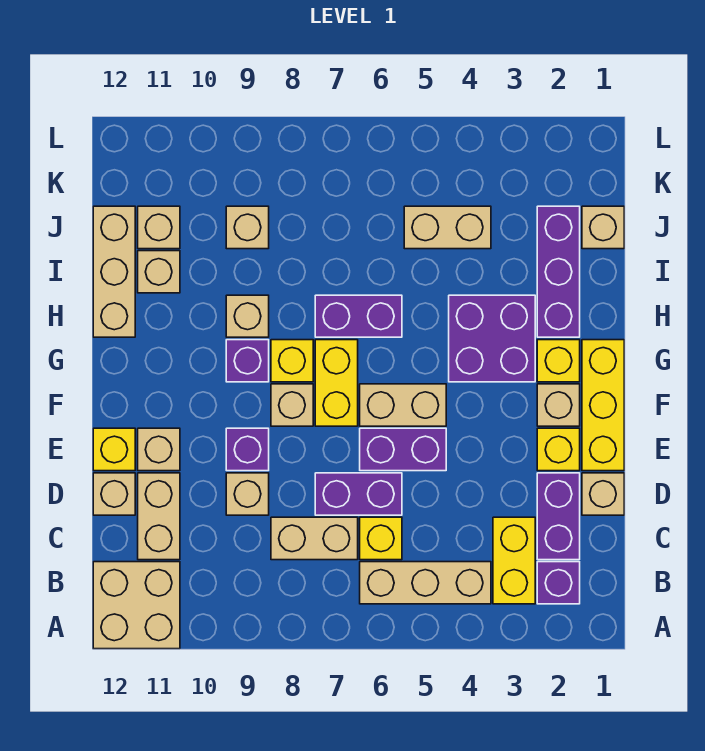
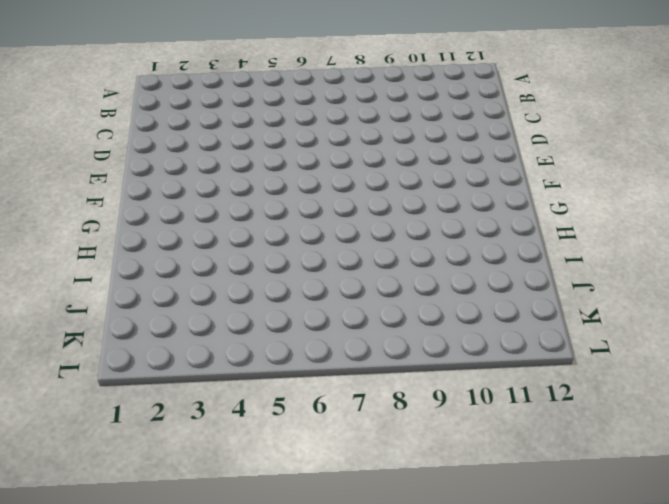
none -> tan 2x2 brick [93,562,180,649]
none -> purple 1x1 brick [537,562,580,604]
none -> yellow 1x2 brick [493,517,535,604]
none -> tan 1x3 brick [360,562,491,604]

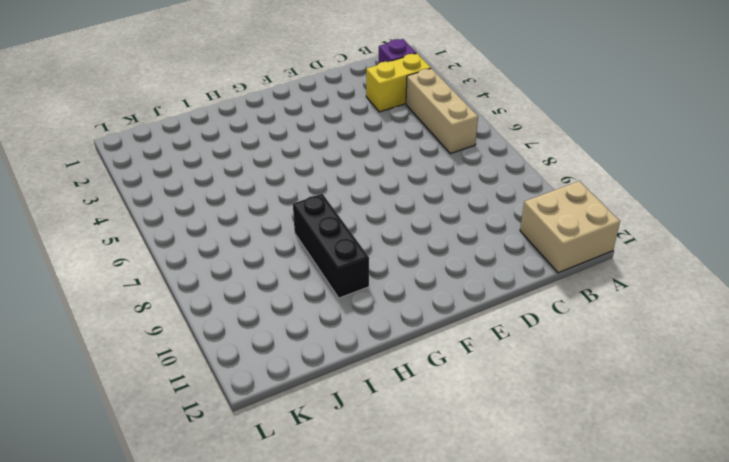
black 1x3 brick [293,194,369,298] -> tan 1x1 brick [226,295,269,337]
none -> purple 1x2 brick [537,473,580,560]
none -> yellow 1x1 brick [360,517,402,560]
none -> tan 1x2 brick [271,517,358,560]
none -> tan 1x2 brick [138,473,180,560]

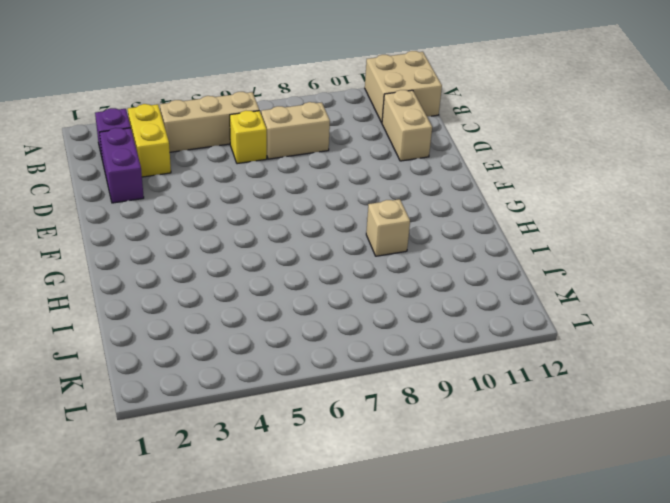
none -> tan 1x1 brick [582,473,624,515]
none -> purple 1x2 brick [315,473,402,515]
none -> tan 1x1 brick [226,473,269,515]
none -> tan 1x1 brick [93,473,135,515]

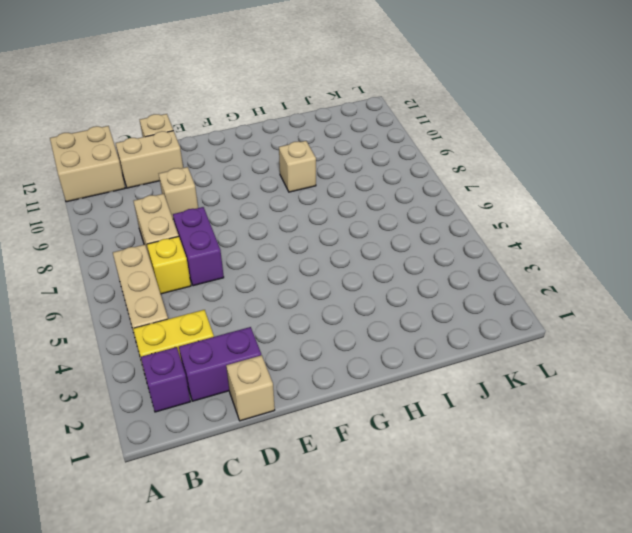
none -> yellow 1x3 brick [582,340,624,471]
none -> yellow 1x1 brick [537,428,580,471]
none -> purple 1x2 brick [360,428,446,471]
none -> purple 1x1 brick [226,428,269,471]

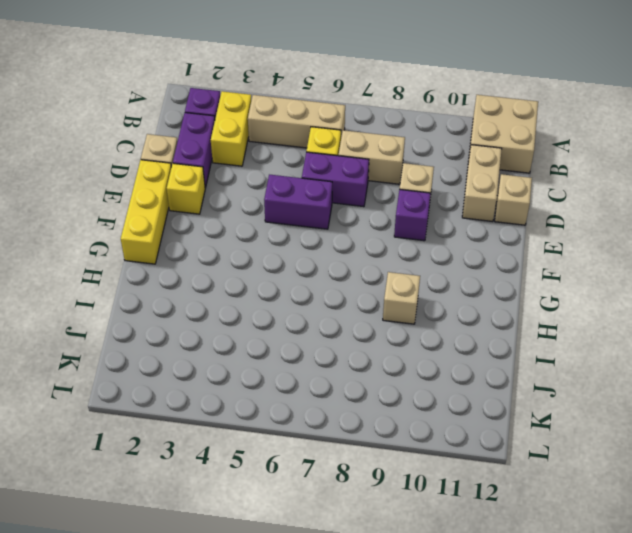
none -> tan 1x1 brick [138,428,180,471]
none -> yellow 1x1 brick [93,428,135,471]
none -> tan 1x1 brick [537,384,580,426]
none -> tan 1x2 brick [360,384,446,426]

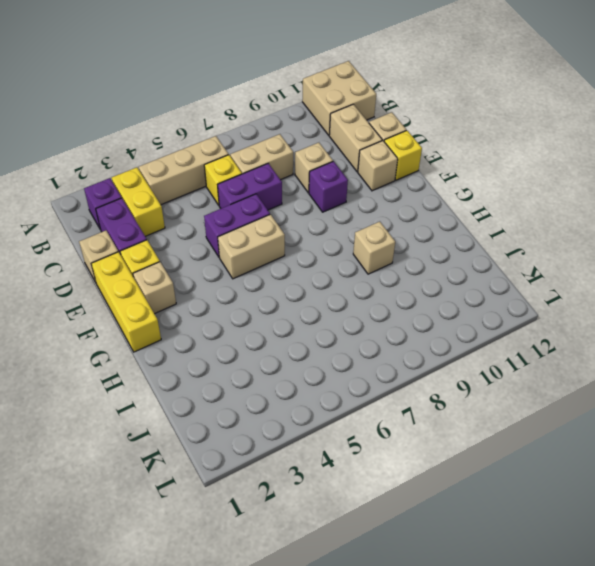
none -> yellow 1x2 brick [315,340,358,426]
none -> tan 1x1 brick [271,384,313,426]
none -> yellow 1x1 brick [537,340,580,382]
none -> purple 2x2 brick [449,295,535,382]

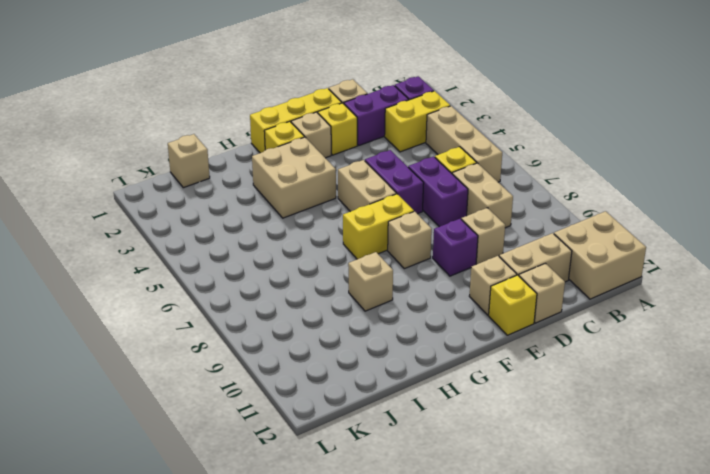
tan 2x2 brick [252,137,336,218] -> purple 2x2 brick [449,295,535,382]
none -> yellow 1x1 brick [271,340,313,382]
none -> purple 1x1 brick [226,340,269,382]
none -> purple 1x3 brick [537,206,580,337]
none -> purple 1x2 brick [315,295,402,337]

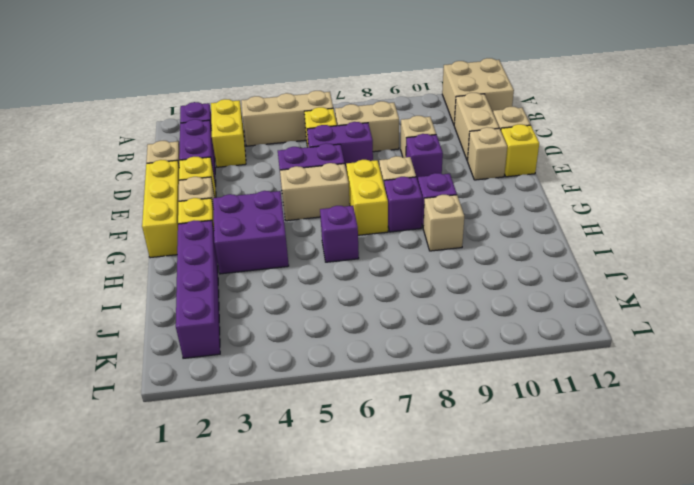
purple 1x1 brick [384,177,422,232] -> yellow 1x1 brick [271,340,313,382]
purple 1x4 brick [176,220,220,358] -> purple 1x3 brick [537,206,580,337]
purple 1x1 brick [320,206,359,262] -> purple 1x2 brick [315,295,402,337]
none -> tan 1x3 brick [93,206,135,337]
none -> tan 1x1 brick [138,251,180,293]
none -> tan 1x1 brick [582,206,624,249]
none -> tan 1x2 brick [404,206,491,249]

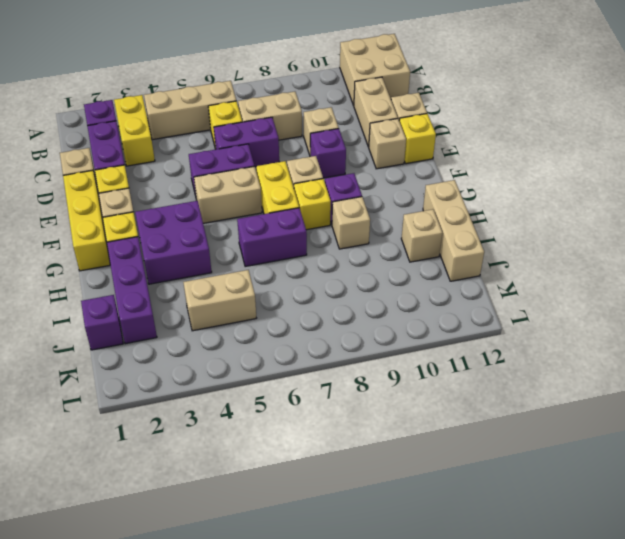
purple 1x1 brick [81,295,123,350] -> tan 1x1 brick [582,206,624,249]
none -> tan 1x1 brick [226,206,269,249]
none -> tan 1x1 brick [138,206,180,249]

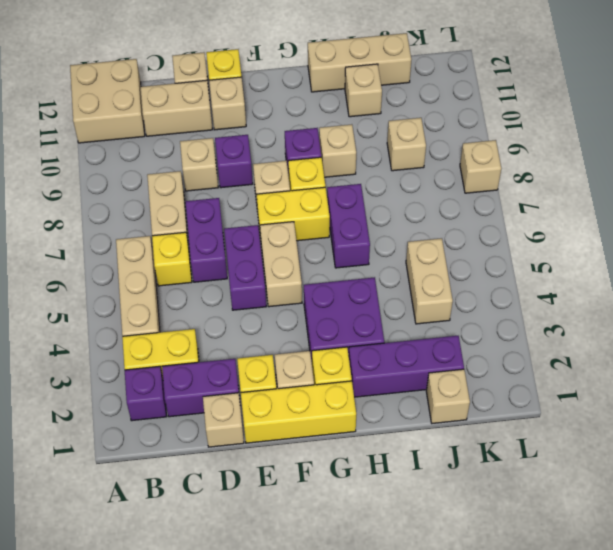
tan 1x1 brick [460,140,501,193] -> tan 1x1 brick moved to [138,206,180,249]

